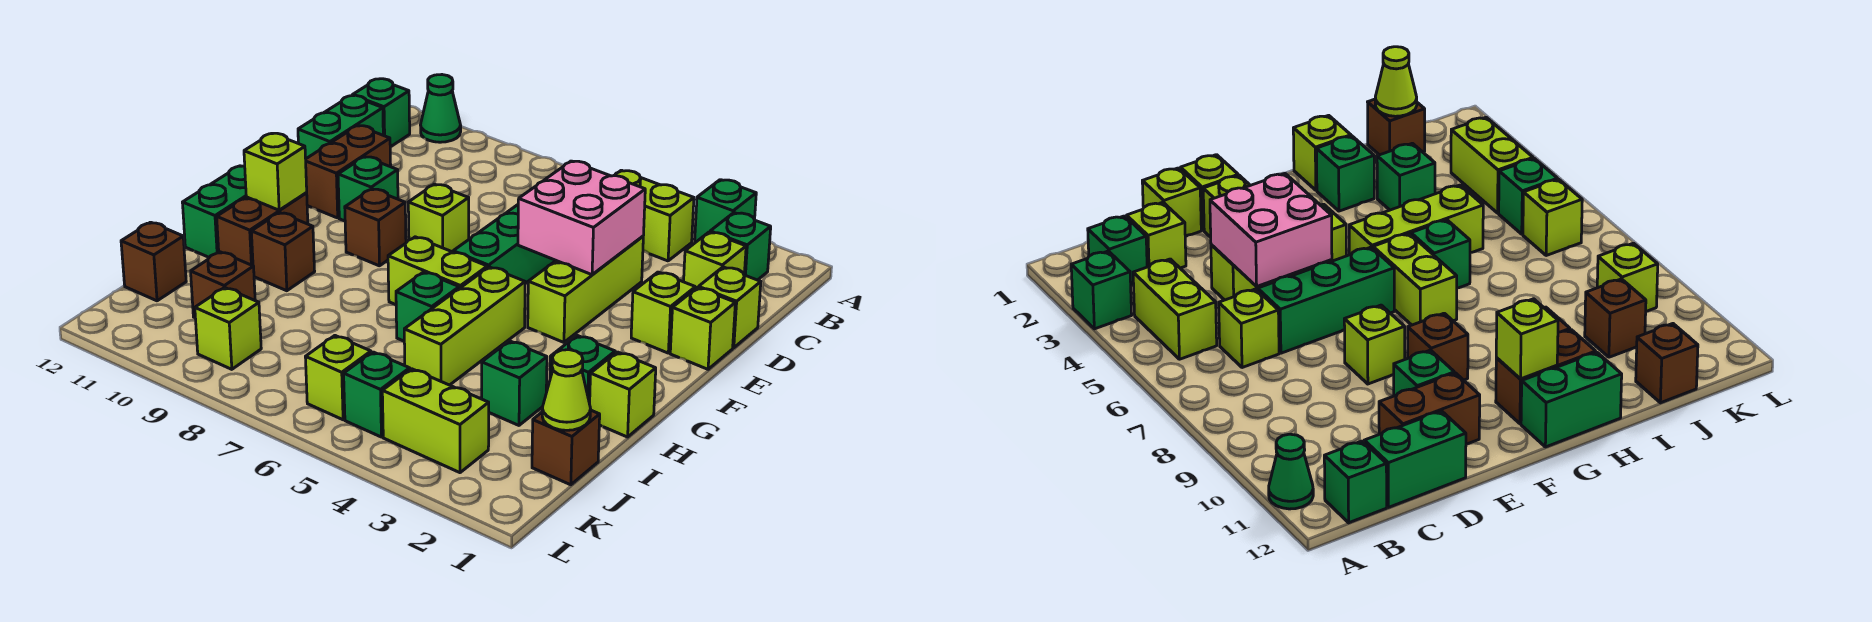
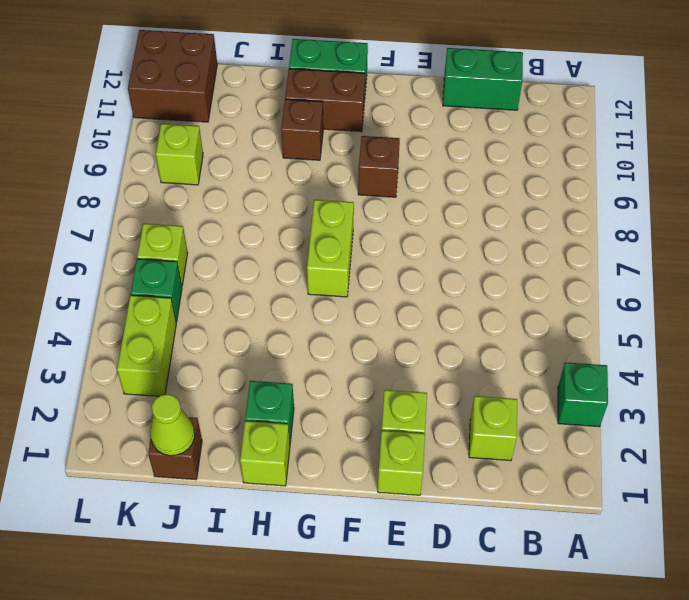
brown 2x2 brick [128,30,217,122] -> none
none -> green 1x1 cone [421,75,461,142]
none -> green 1x1 brick [710,213,771,280]
none -> lime 1x2 brick [615,170,694,261]
none -> green 1x1 brick [352,79,410,147]

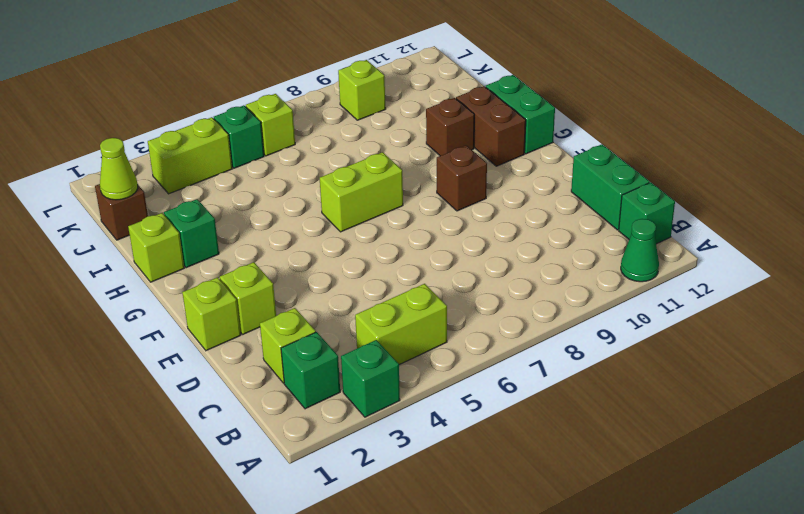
none -> lime 1x1 brick [1219,289,1279,368]
none -> lime 1x1 brick [699,267,761,348]
none -> lime 1x3 brick [528,236,643,342]
none -> green 1x3 brick [453,205,556,284]

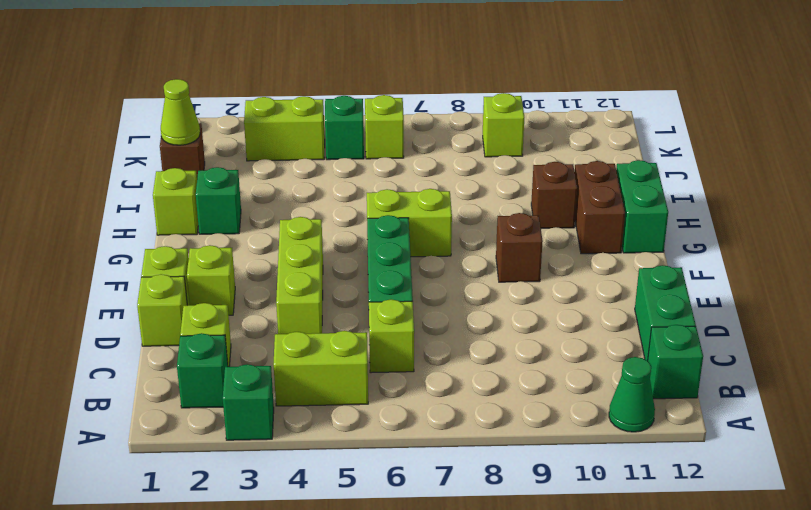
none -> brown 1x2 brick [306,126,391,218]
none -> lime 1x1 brick [408,184,469,252]
none -> green 1x1 brick [338,157,398,221]
none -> lime 1x3 brick [404,267,525,385]

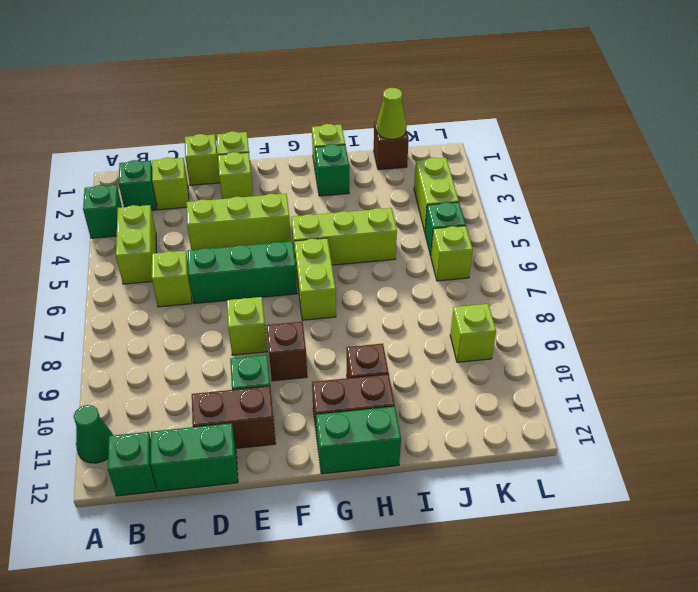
none -> green 1x1 brick [396,272,459,341]
none -> green 1x1 brick [482,341,547,425]
none -> brown 1x1 brick [191,252,255,318]
none -> brown 1x1 brick [121,222,186,301]

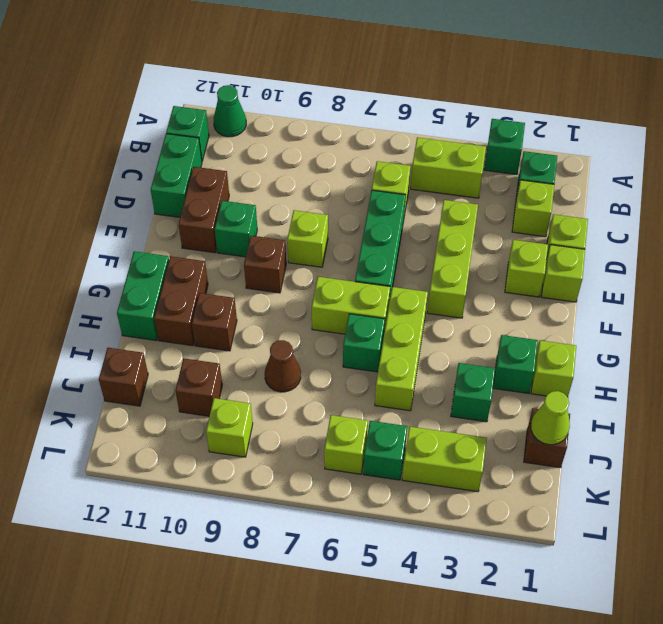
brown 1x1 cone [265,340,301,392] -> none
none -> pink 2x2 brick [518,161,645,275]
none -> lime 1x1 brick [244,133,307,210]

